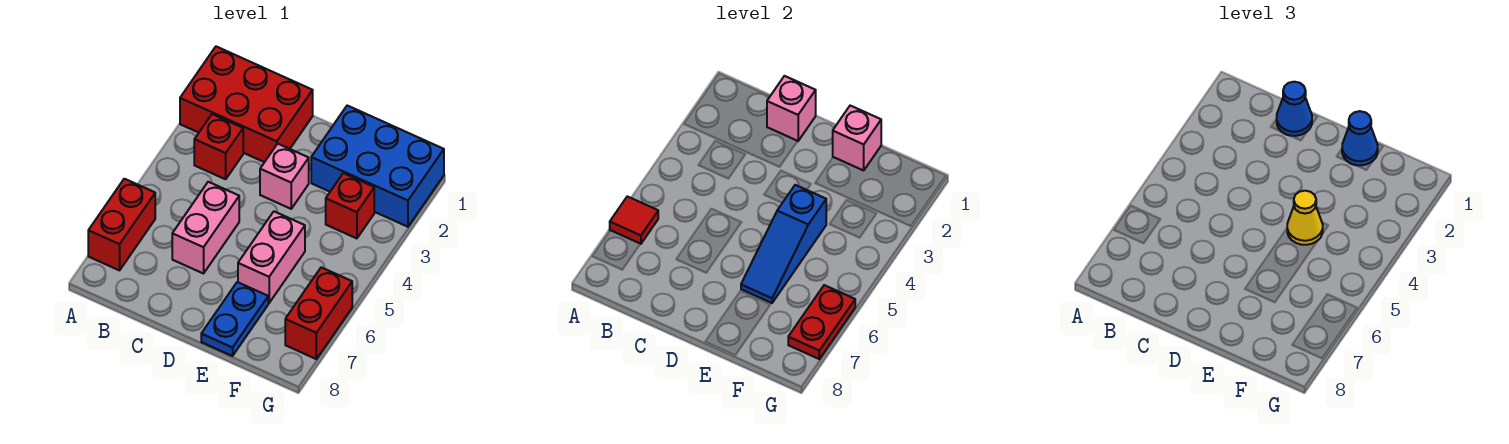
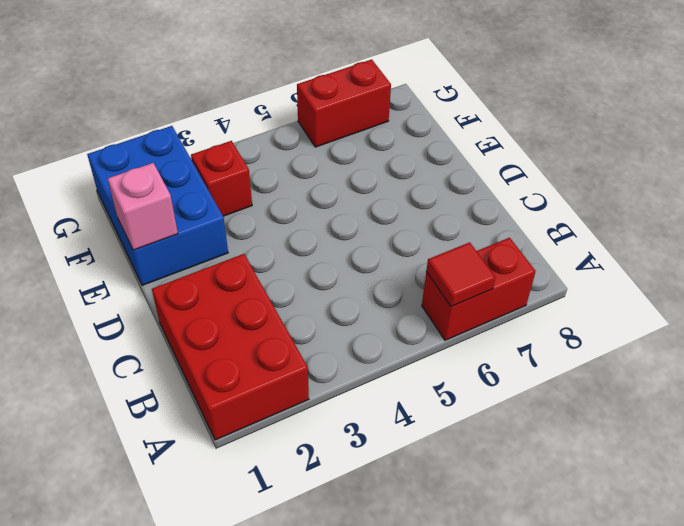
none -> red 1x1 brick [194,114,243,179]
none -> pink 1x2 brick [172,182,239,274]
none -> pink 1x1 brick [260,144,309,209]

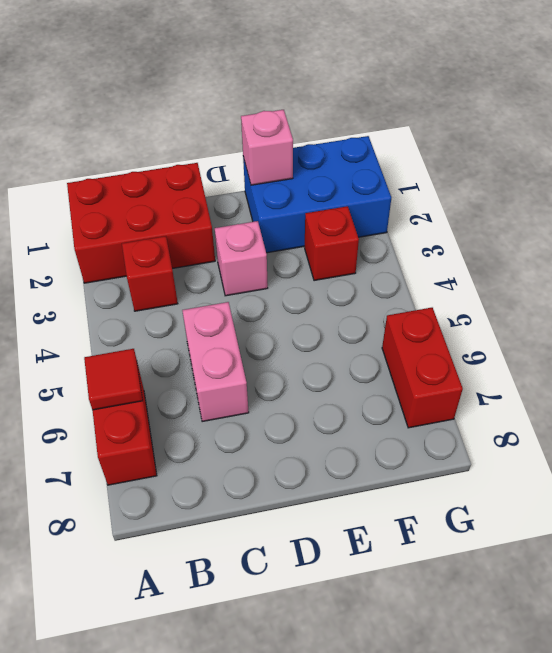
none -> pink 1x2 brick [238,212,305,303]
none -> blue 1x2 plate [201,282,268,356]
none -> pink 1x1 brick [767,76,816,141]

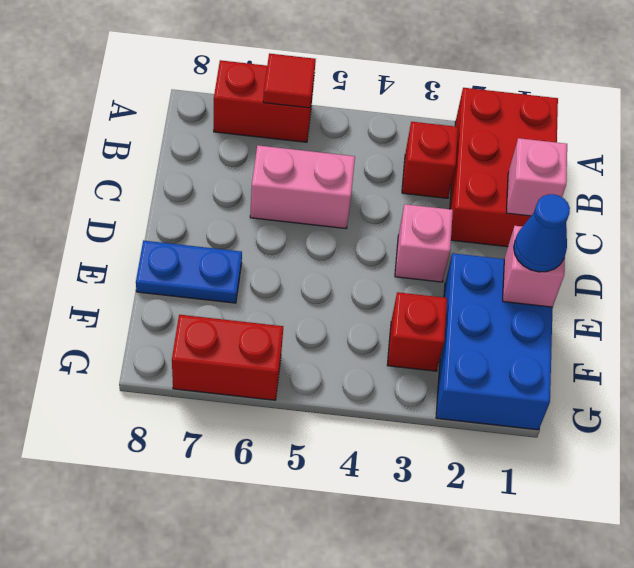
none -> pink 1x2 brick [238,212,305,303]
none -> blue 1x3 slope [741,185,826,303]
none -> red 1x2 plate [788,285,855,359]

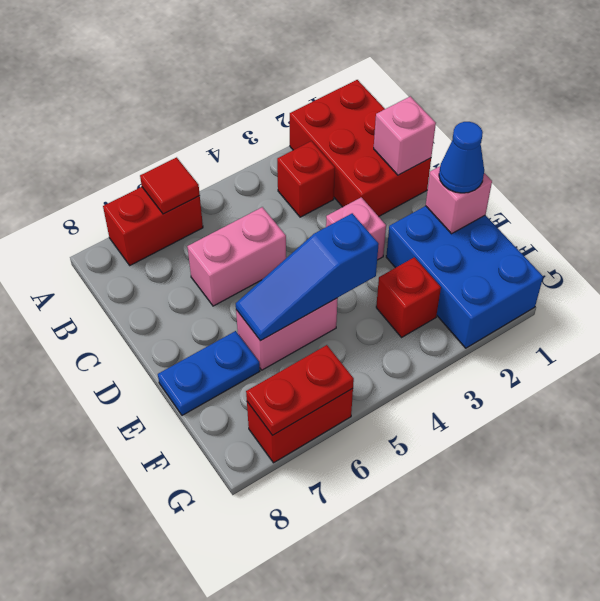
none -> blue 1x1 cone [1277,82,1312,136]
none -> yellow 1x1 cone [1287,191,1323,245]

